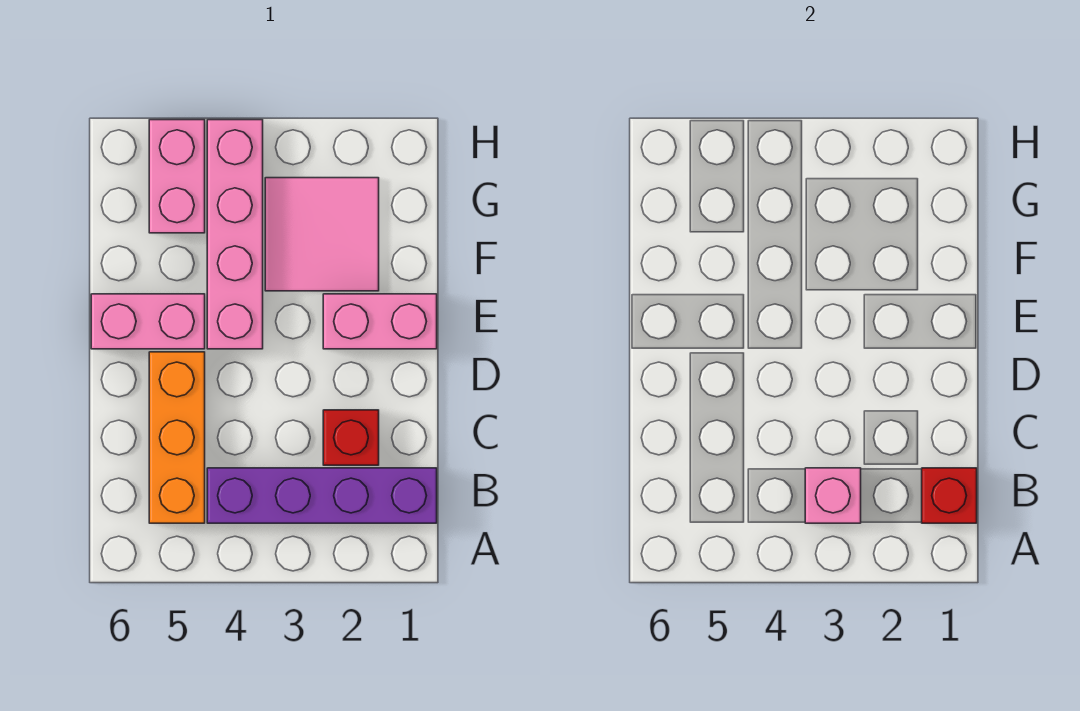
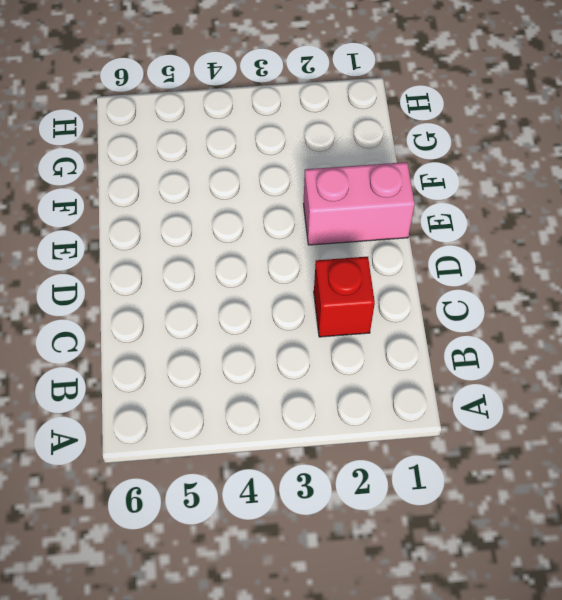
none -> purple 1x4 brick [207,468,437,523]
none -> orange 1x3 brick [149,352,205,523]

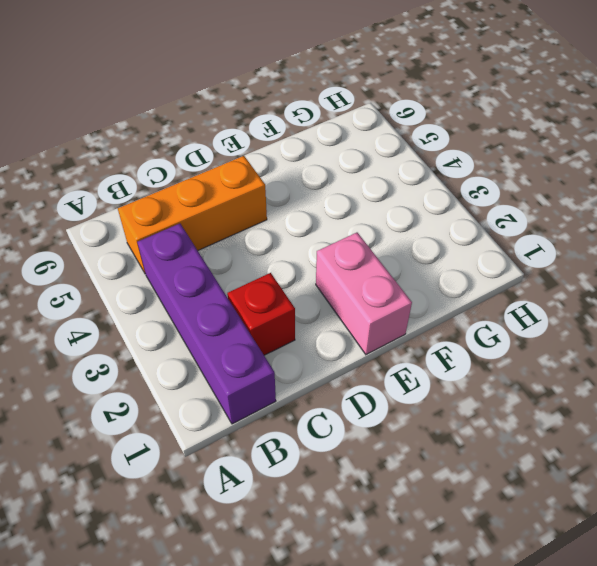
none -> pink 1x4 brick [207,120,263,349]
none -> pink 1x2 brick [91,294,205,349]

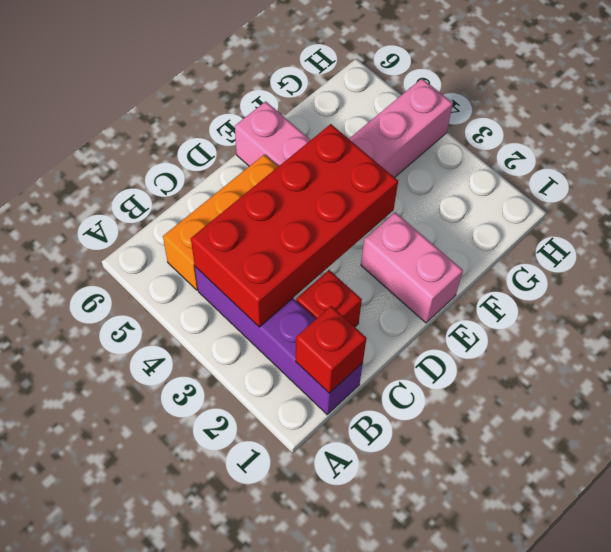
red 2x4 brick [191,124,398,327] -> pink 1x1 brick [805,468,861,523]
none -> pink 2x2 tile [265,178,379,291]
none -> pink 1x2 brick [149,120,205,233]

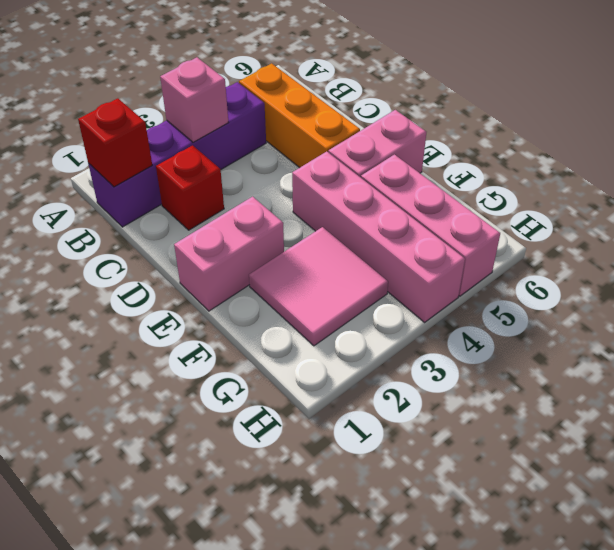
pink 1x3 brick [361,155,500,296] -> pink 1x2 brick [149,120,205,233]

